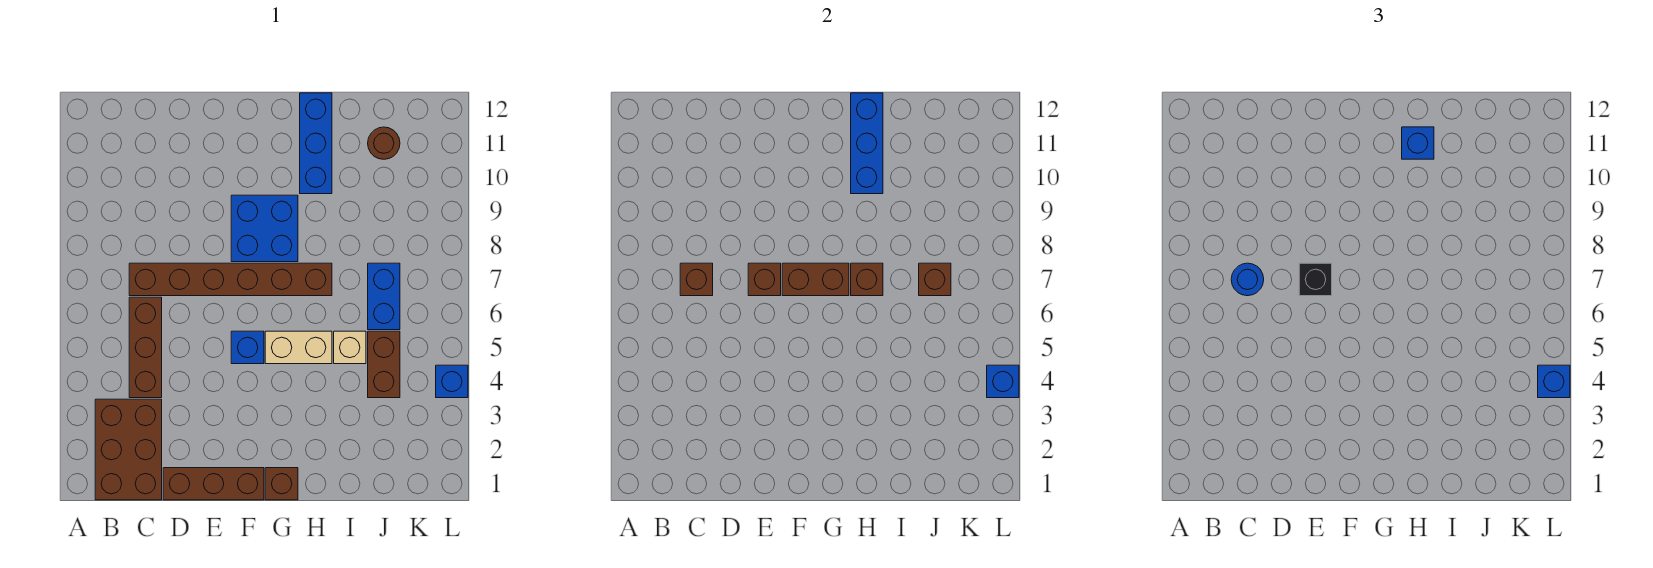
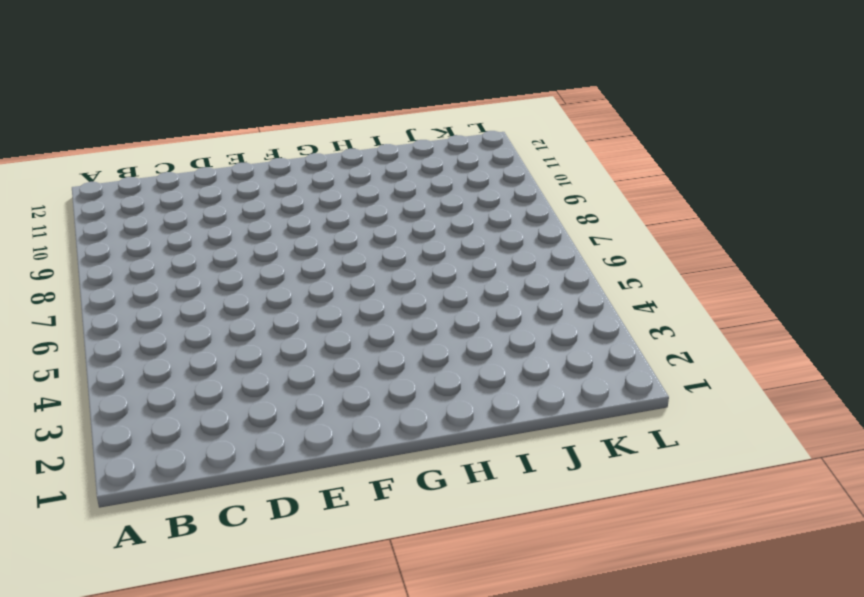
none -> brown 2x3 brick [95,399,162,500]
none -> brown 1x3 brick [129,297,162,398]
none -> brown 1x6 brick [129,263,332,296]

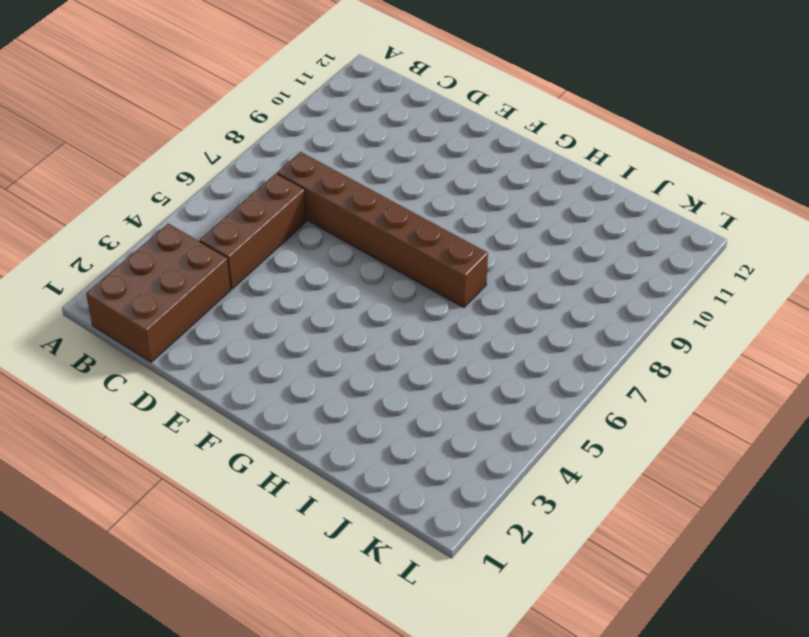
none -> brown 1x3 brick [163,468,264,500]
none -> blue 1x1 brick [231,331,264,364]
none -> blue 2x2 brick [231,195,298,262]

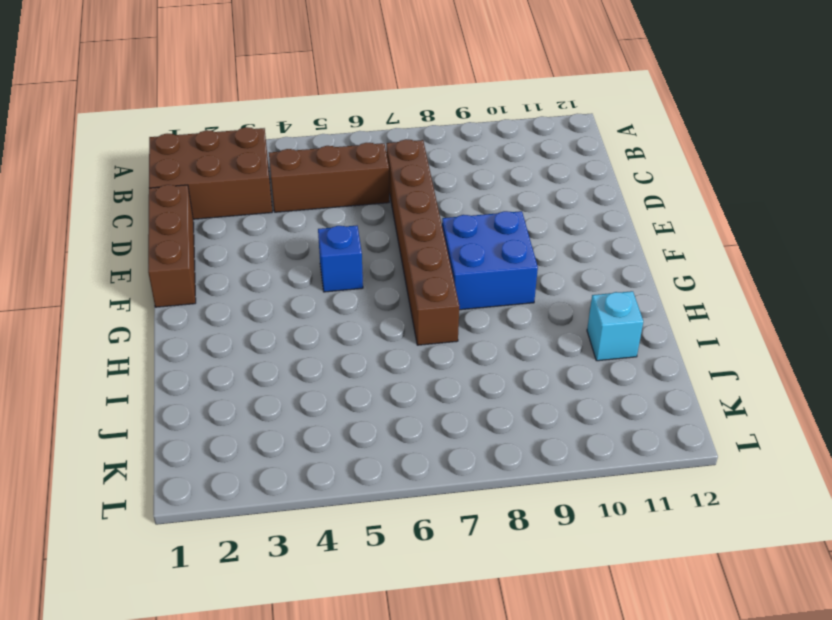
cyan 1x1 brick [587,291,643,361] -> none
none -> brown 1x1 brick [265,468,298,500]
none -> tan 1x2 brick [265,331,332,364]
none -> blue 1x3 brick [300,93,332,194]

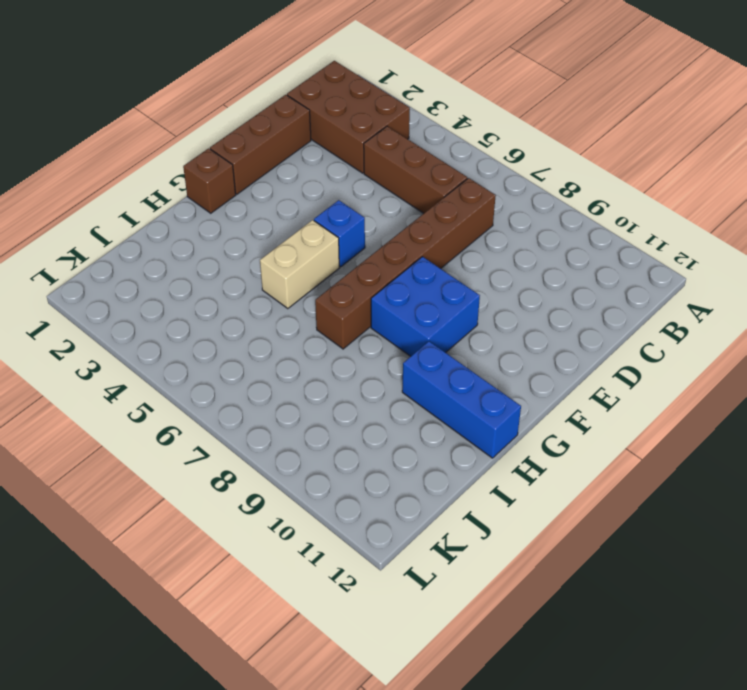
none -> tan 1x1 brick [334,331,366,364]
none -> brown 1x2 brick [368,331,400,398]
none -> blue 1x2 brick [368,263,400,330]

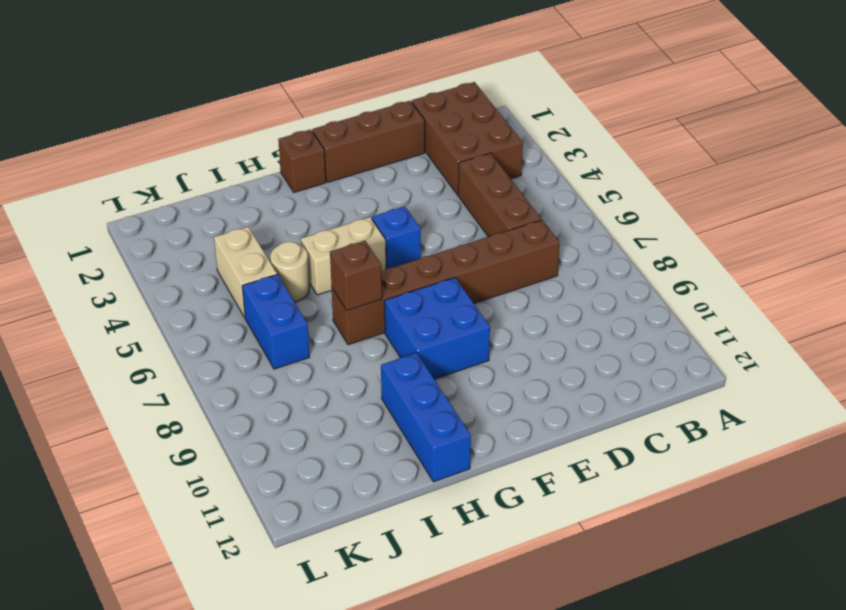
tan 1x1 round brick [270,242,310,302] -> tan 1x1 brick [334,331,366,364]
tan 1x2 brick [214,227,277,318] -> brown 1x2 brick [368,331,400,398]
none -> brown 1x1 round brick [368,127,400,159]
none -> blue 1x1 brick [436,365,468,398]
none -> brown 1x1 brick [680,263,713,296]

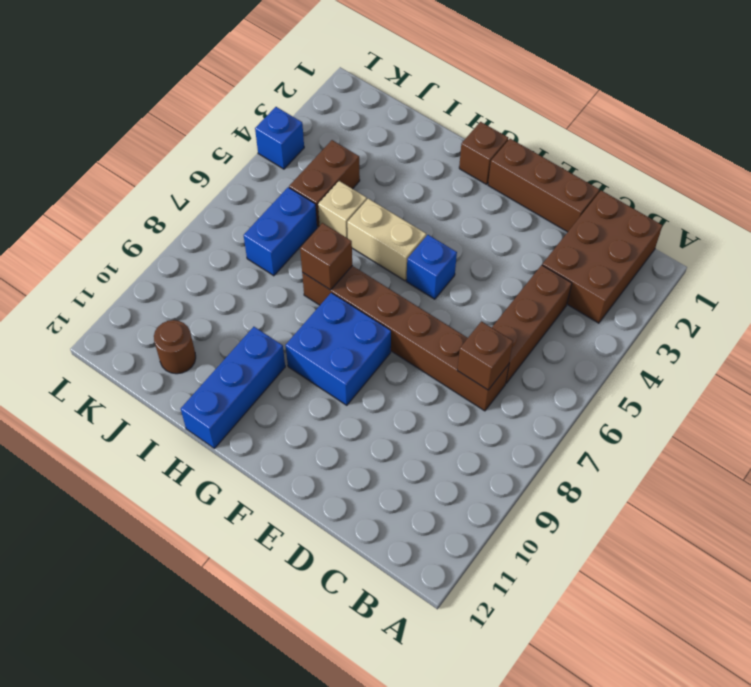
none -> brown 1x1 brick [748,263,781,296]
none -> brown 1x2 brick [782,263,849,296]
none -> blue 1x3 brick [851,93,883,194]

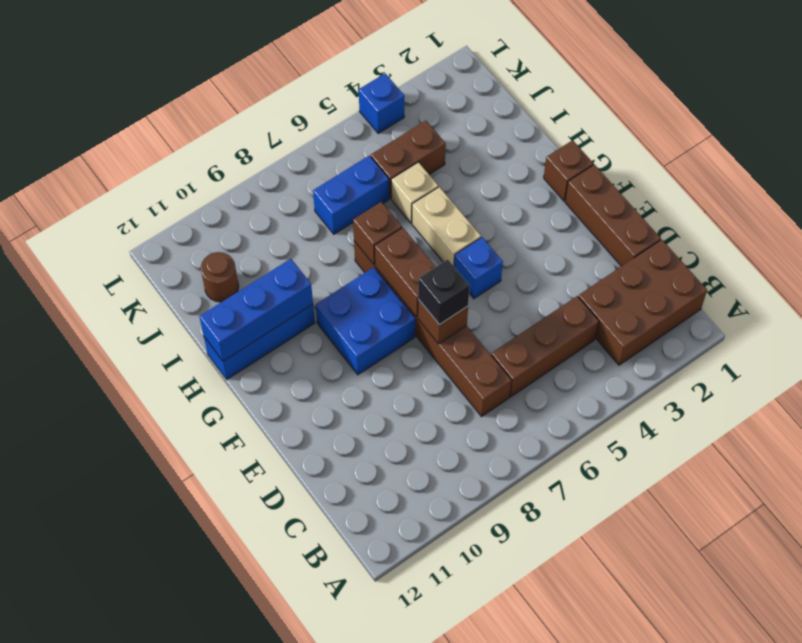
none -> brown 1x1 brick [680,263,713,296]
none -> brown 1x1 brick [919,263,951,296]
none -> blue 1x1 brick [987,365,1019,398]

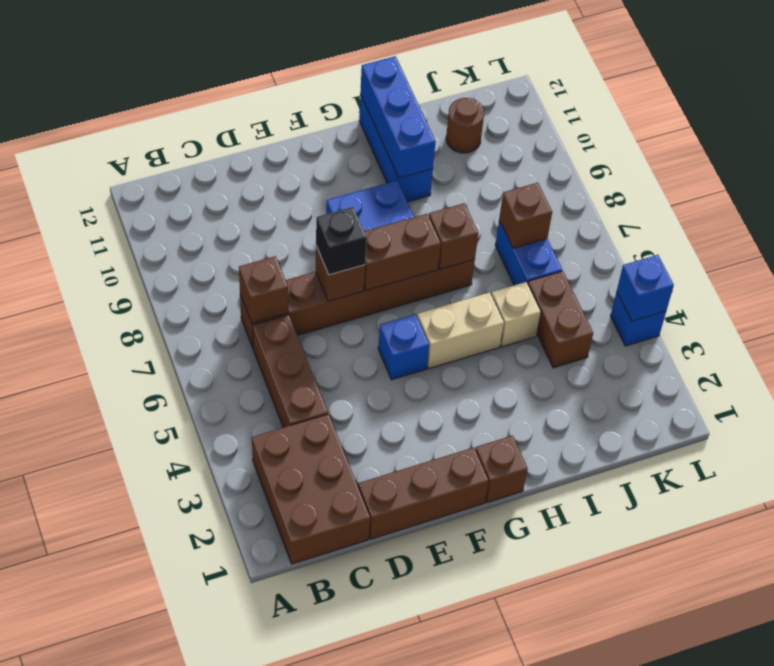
none -> blue 1x1 round brick [1231,263,1264,296]
none -> blue 1x1 brick [1402,127,1434,159]
none -> blue 1x1 brick [1538,365,1570,398]

